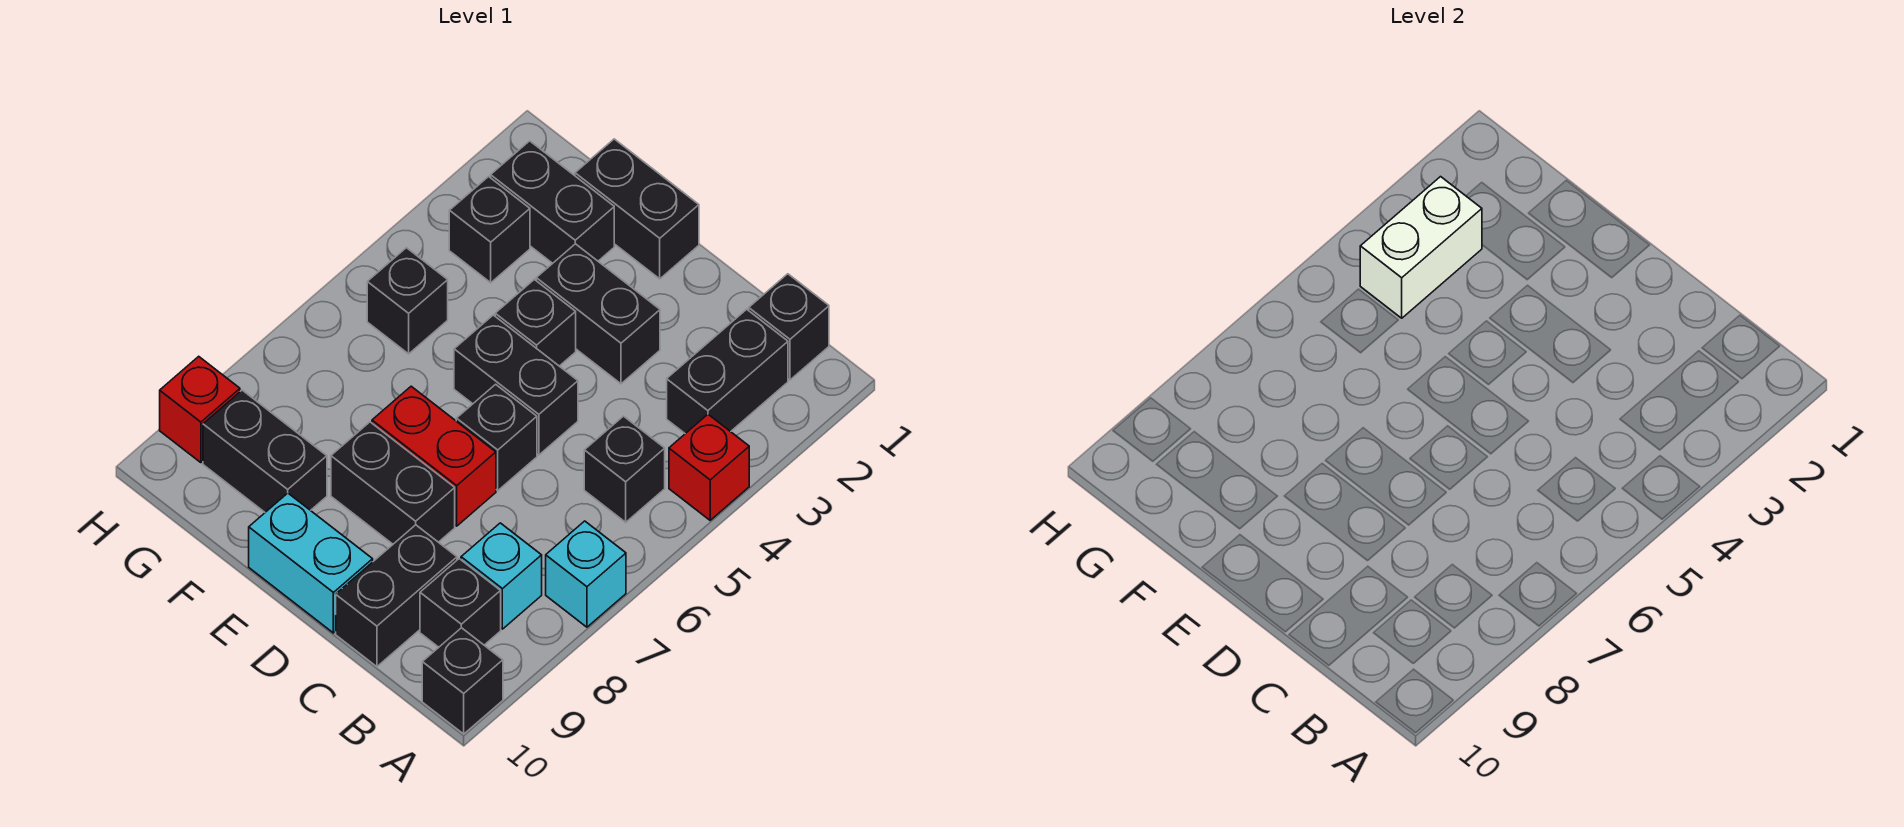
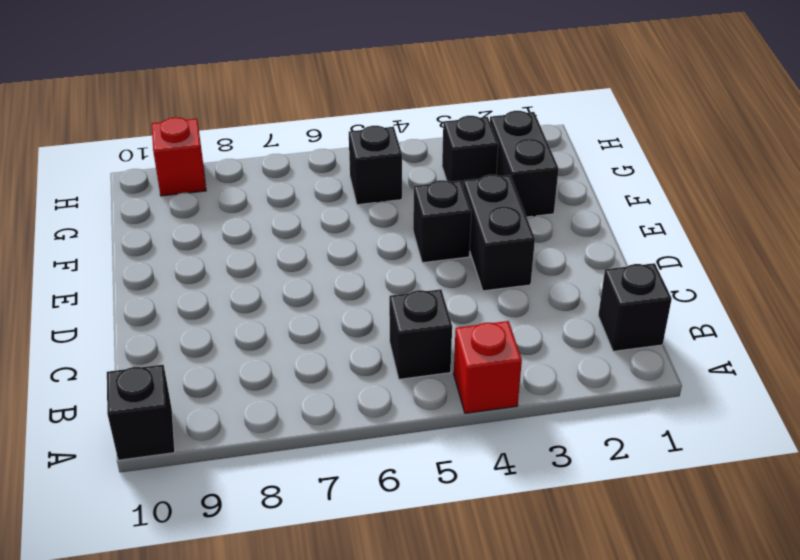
none -> cyan 1x1 brick [546,521,626,627]
none -> black 1x2 brick [667,309,788,434]
none -> cyan 1x1 brick [461,523,542,629]

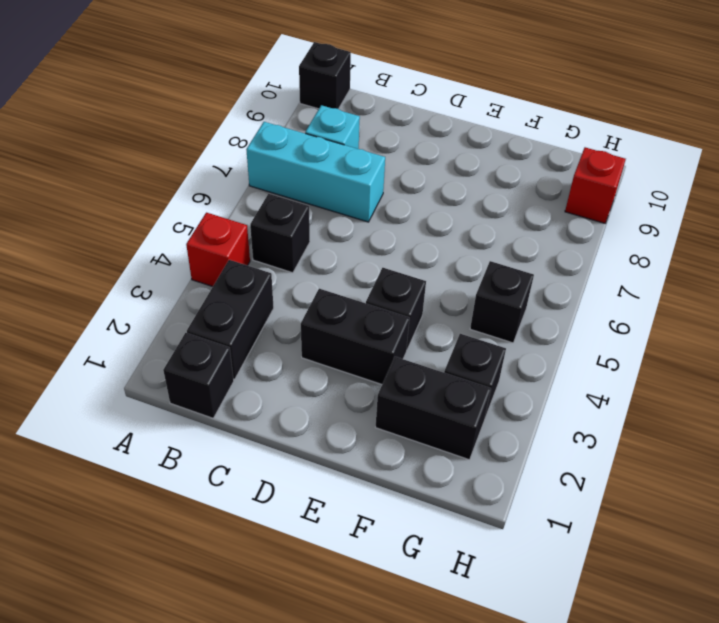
cyan 1x3 brick [246,122,385,222] -> cyan 1x1 brick [546,521,626,627]
none -> black 1x1 brick [420,559,501,647]
none -> black 1x2 brick [336,525,457,667]
none -> black 1x2 brick [454,315,578,455]

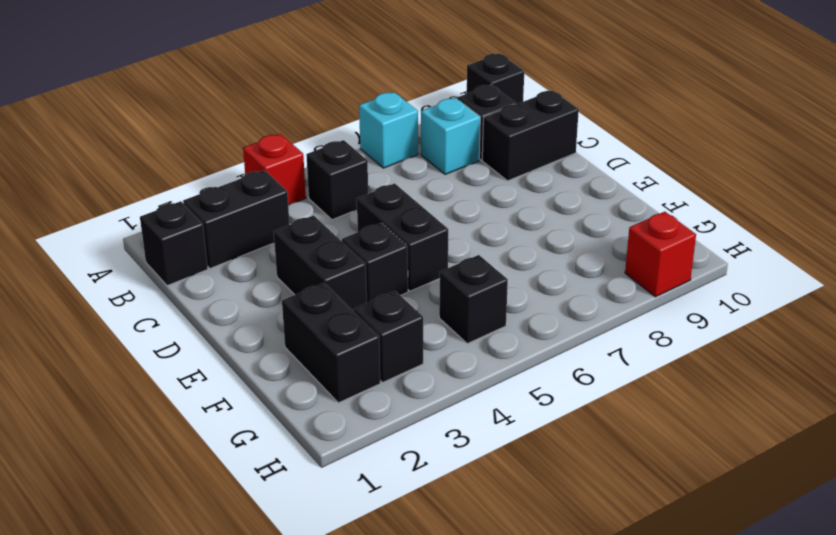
none -> black 1x1 brick [456,384,537,490]
none -> red 1x2 brick [372,386,496,526]
none -> black 1x2 brick [331,422,455,544]

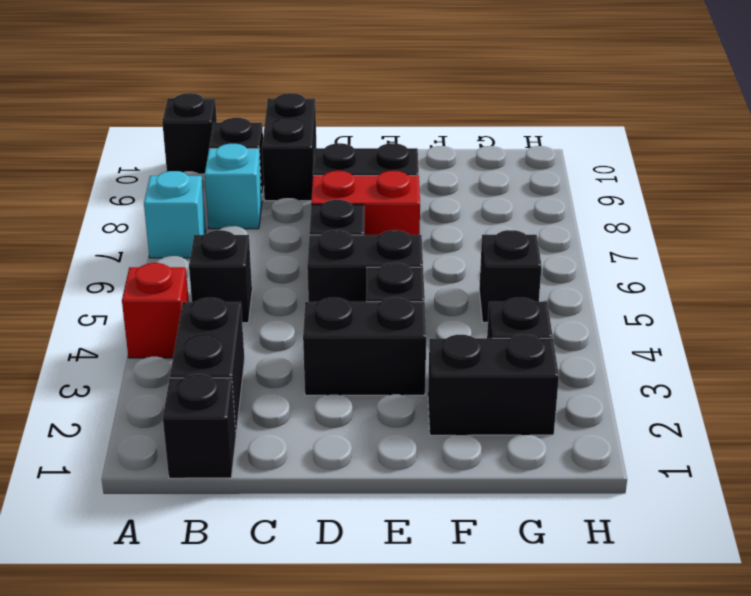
none -> cyan 1x2 brick [249,493,373,633]
none -> black 1x2 brick [575,139,699,279]
none -> black 1x2 brick [203,390,327,512]

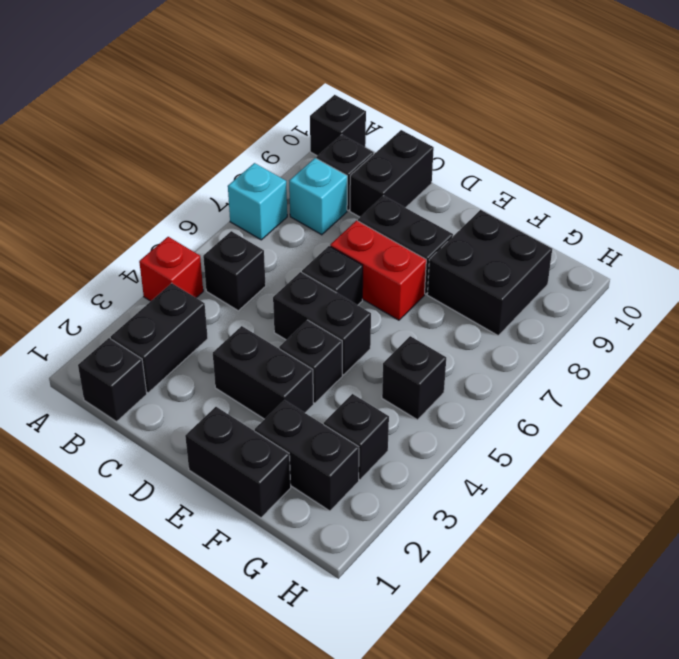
black 2x2 brick [427,210,552,335] -> black 1x2 brick [203,390,327,512]
none -> cyan 1x2 brick [249,493,373,633]
none -> red 1x1 brick [160,356,240,463]
none -> white 1x2 brick [1360,177,1482,318]

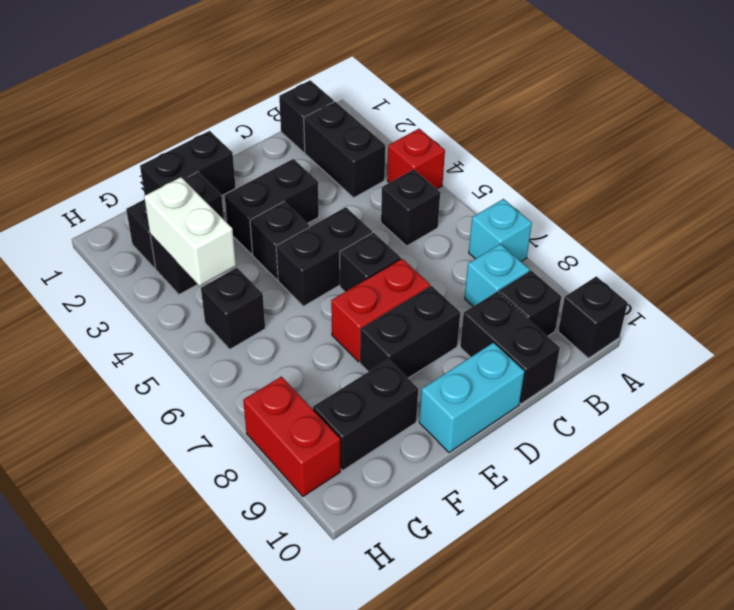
red 1x2 brick [243,377,340,496] -> red 1x1 brick [160,356,240,463]

